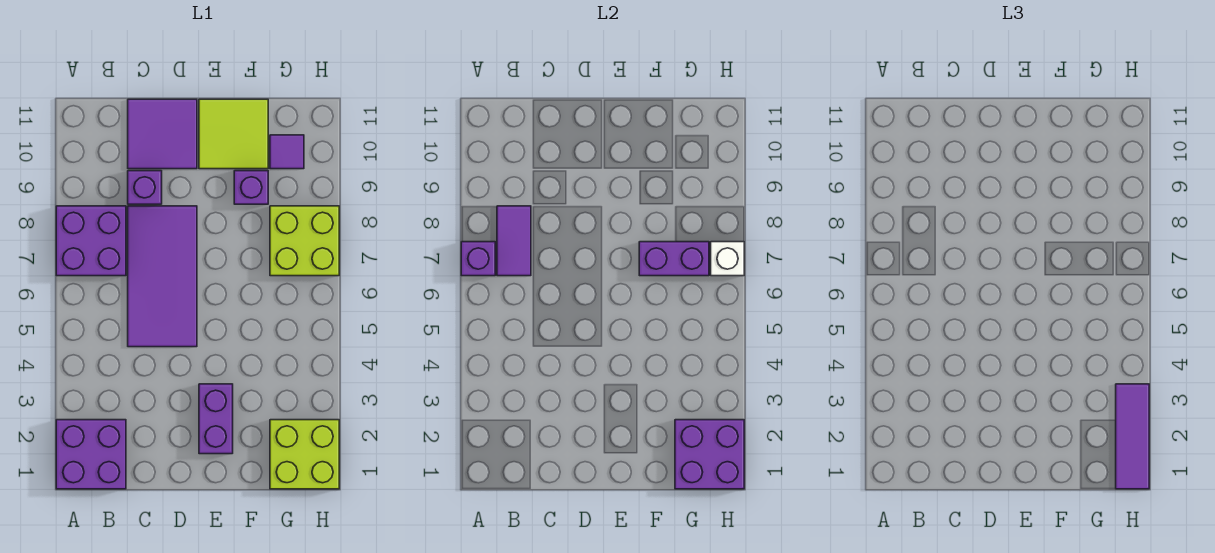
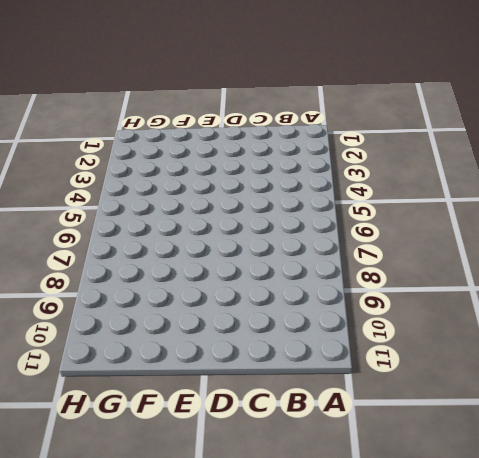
none -> purple 2x2 brick [56,420,126,489]
none -> purple 2x2 brick [56,206,126,276]
none -> purple 2x4 tile [128,206,197,347]

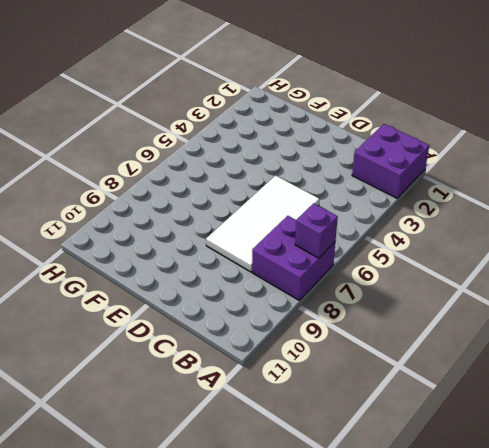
white 2x4 tile [206,176,319,272] -> purple 2x4 tile [128,206,197,347]
none -> purple 1x1 brick [128,171,162,204]
none -> purple 2x2 tile [128,99,197,169]
none -> purple 1x2 brick [199,384,233,454]

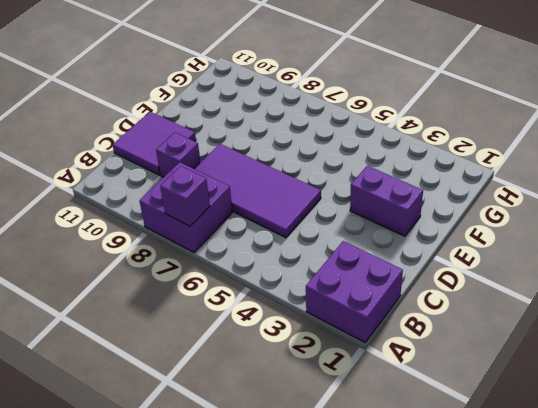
none -> lime 2x2 tile [199,99,268,169]
none -> purple 1x1 brick [234,171,268,204]
none -> lime 2x2 brick [270,420,339,489]

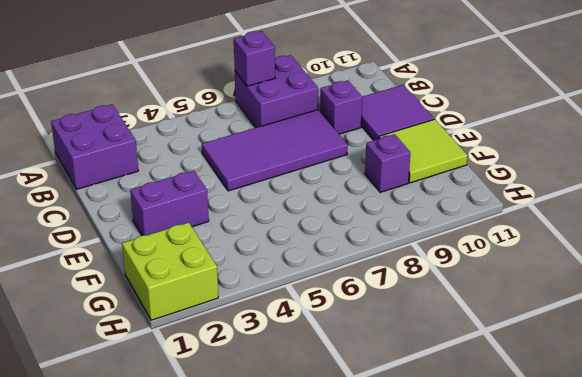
none -> lime 2x2 brick [270,206,339,276]
none -> purple 1x1 tile [270,135,304,169]
none -> purple 1x2 tile [497,206,531,276]

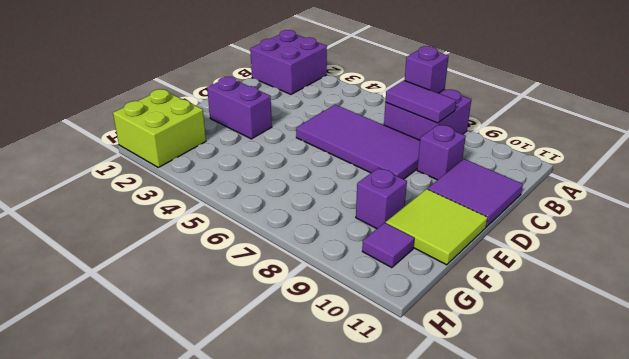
none -> lime 2x2 brick [270,206,339,276]
none -> purple 1x2 brick [639,242,709,276]
none -> purple 2x2 brick [675,420,744,489]

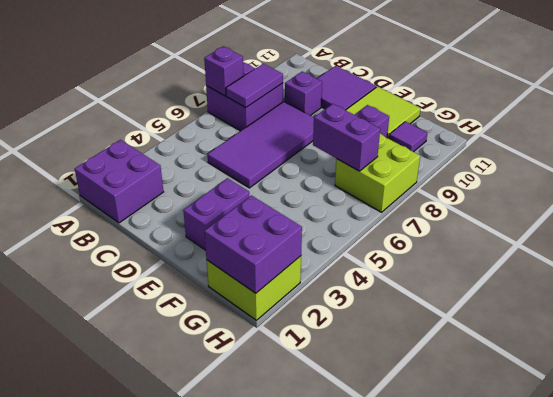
none -> white 1x1 brick [711,242,744,276]
none -> purple 1x3 tile [1116,384,1149,489]

